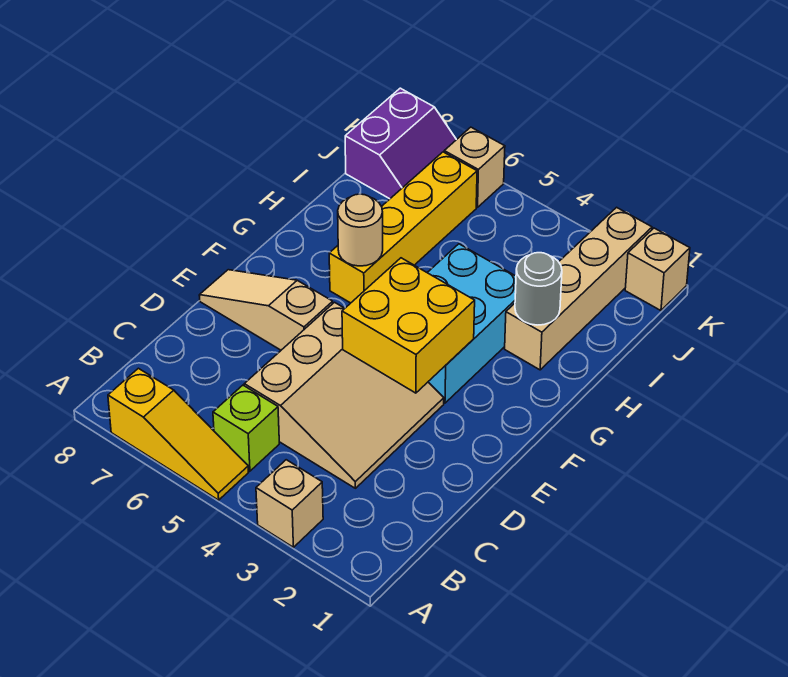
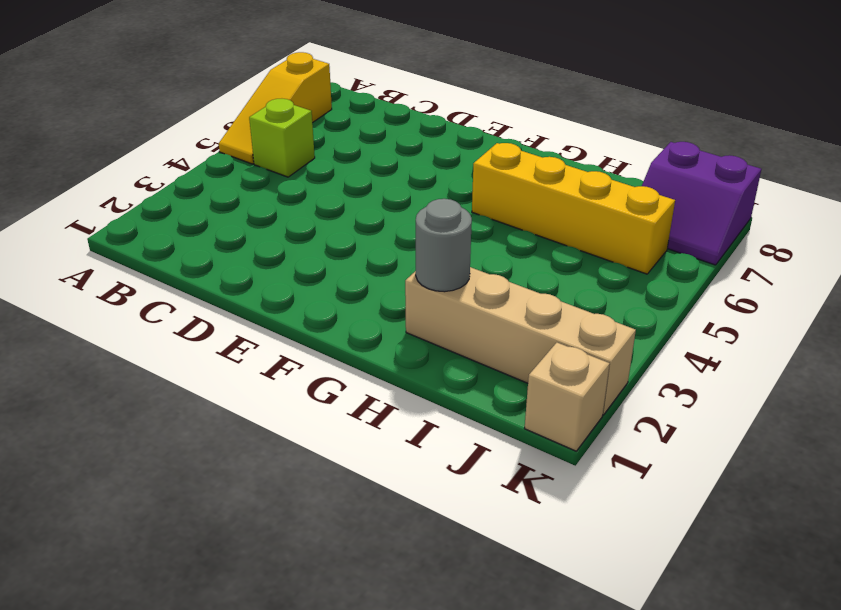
none -> tan 1x1 brick [256,460,323,547]
none -> tan 3x3 slope [244,302,444,488]
none -> tan 1x3 slope [199,270,333,350]

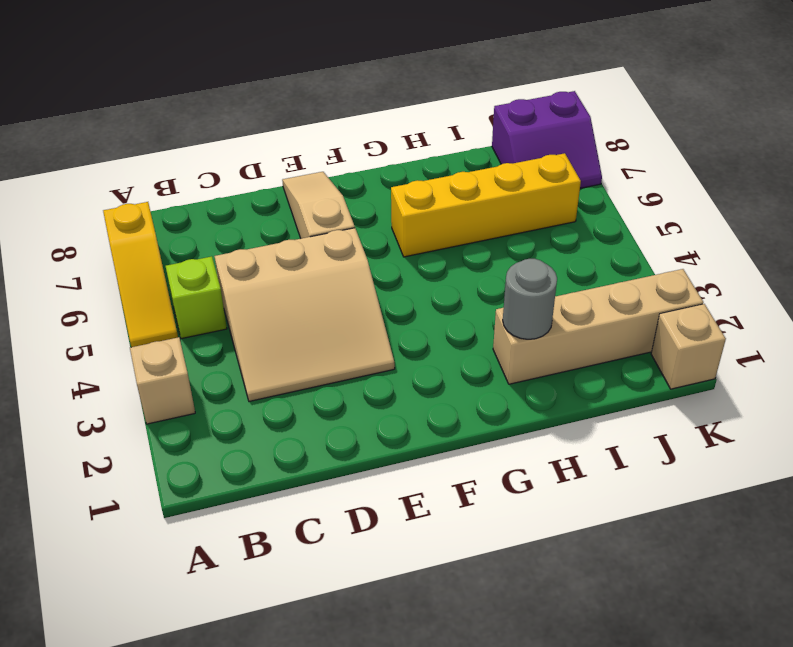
none -> cyan 2x3 brick [427,244,516,403]
none -> tan 1x1 brick [444,127,505,207]
none -> yellow 2x2 brick [342,258,475,393]

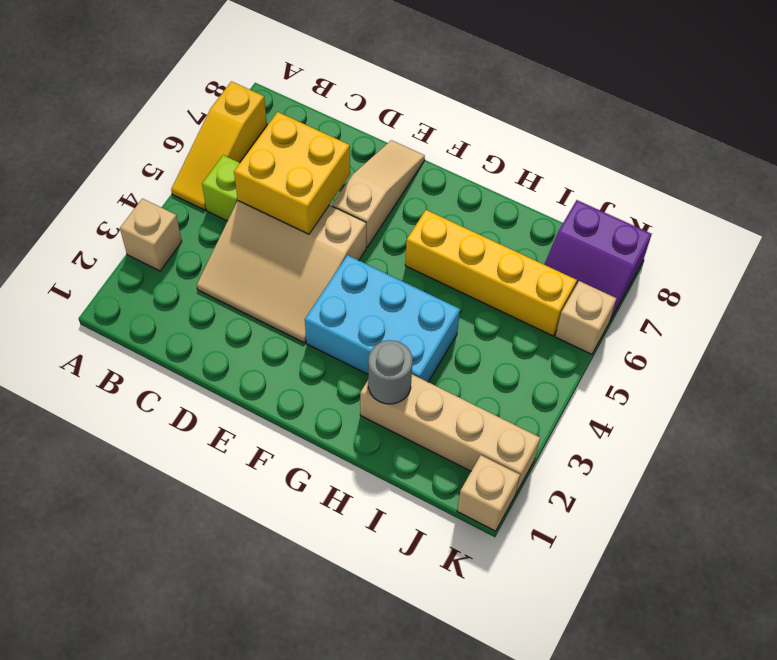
yellow 2x2 brick [234,112,350,234] -> yellow 2x2 brick moved to [342,258,475,393]
none -> tan 1x1 round brick [338,194,383,266]

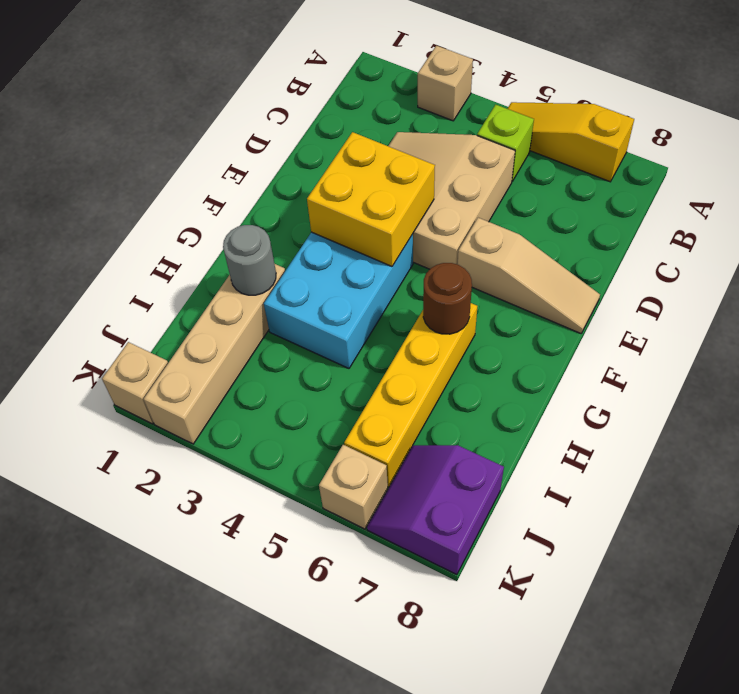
brown 1x1 round brick [423,263,472,334] -> tan 1x1 round brick [338,194,383,266]

